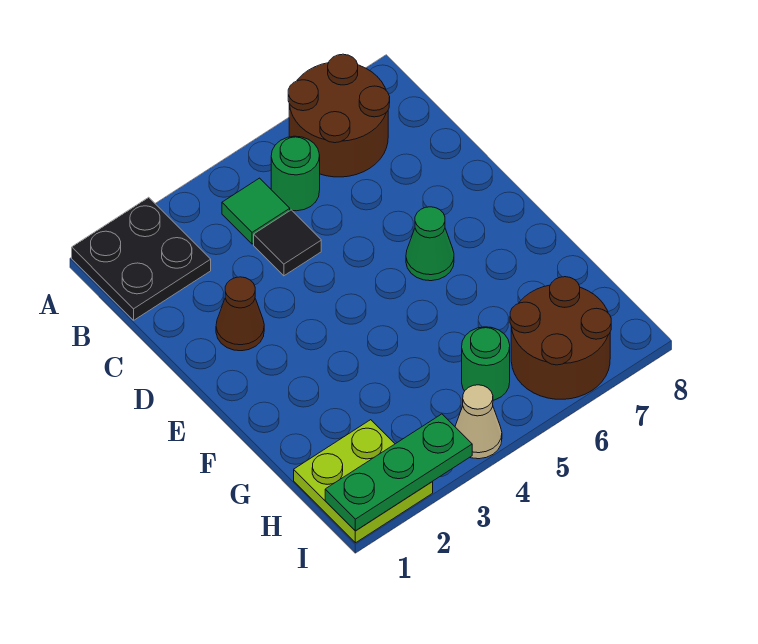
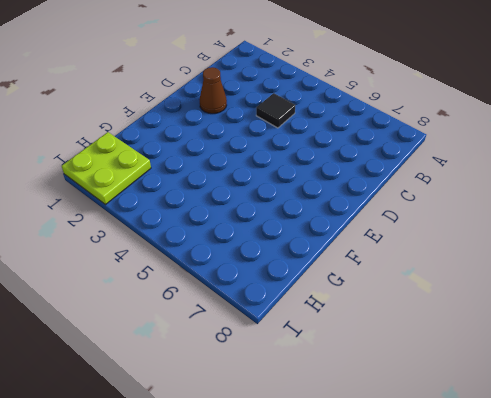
none -> black 2x2 plate [72,197,211,320]
none -> brown 2x2 round brick [288,54,390,177]
none -> green 1x1 tile [222,178,290,244]

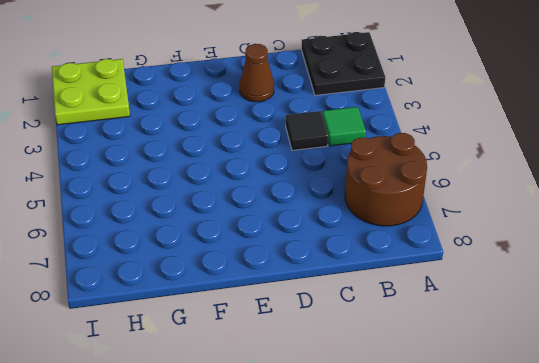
none -> green 1x1 round brick [271,136,320,211]
none -> green 1x1 cone [406,207,454,281]
none -> green 1x1 round brick [462,327,510,400]

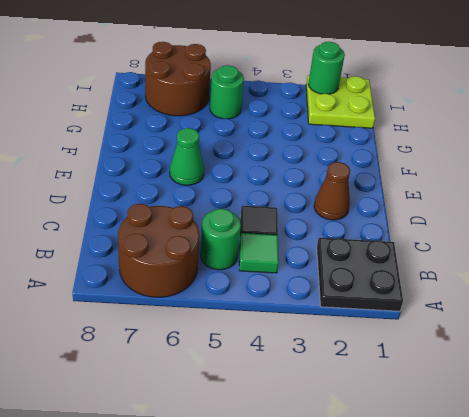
green 1x1 round brick [308,42,345,94] -> green 1x3 plate [325,414,472,531]
none -> tan 1x1 cone [455,385,502,459]

